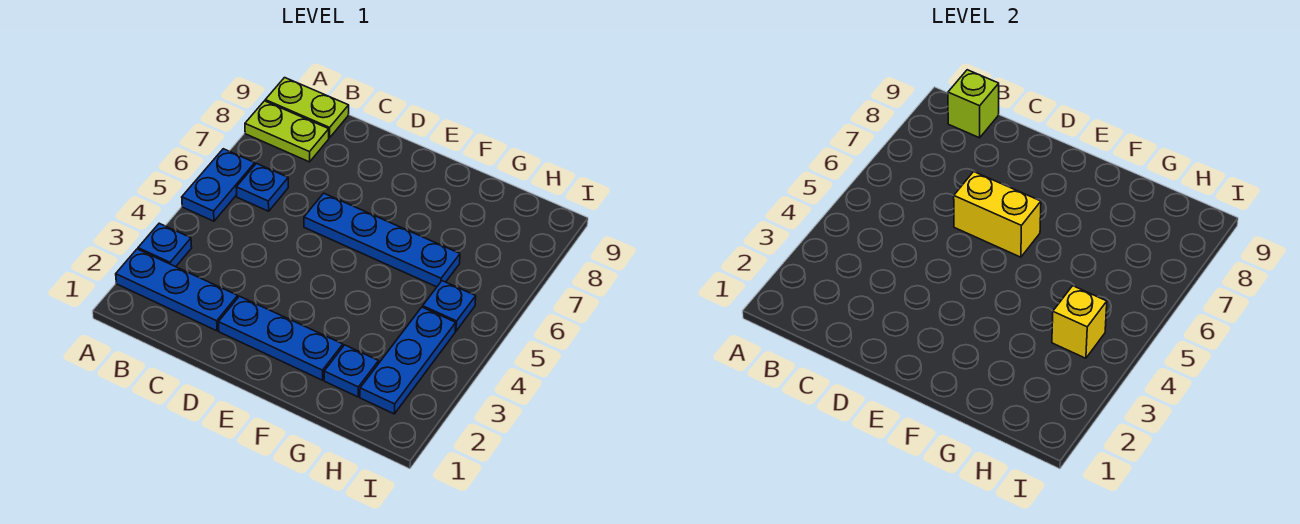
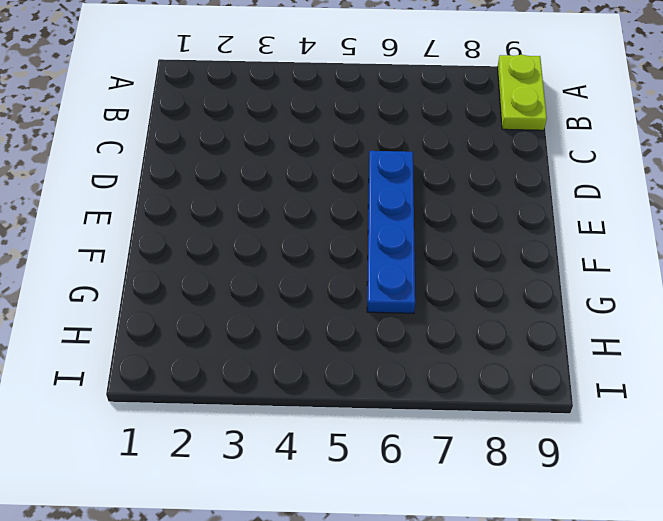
none -> blue 1x3 plate [116,249,238,331]
none -> blue 1x1 plate [138,223,192,267]
none -> blue 1x2 plate [182,149,255,221]

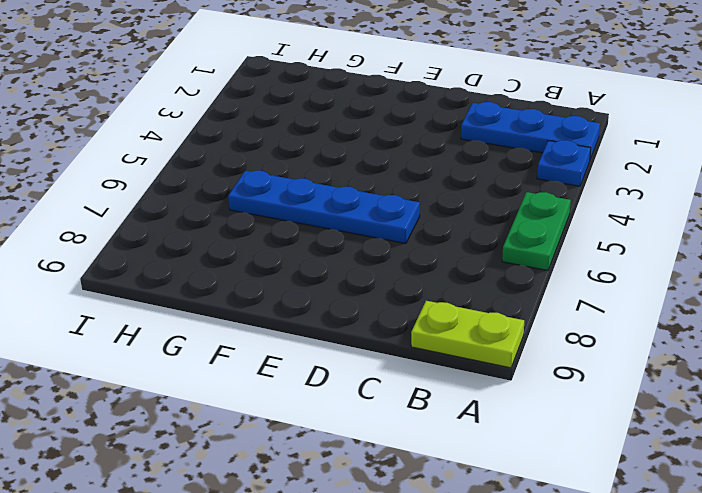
green 1x2 plate [502,192,571,271] -> blue 1x2 plate [182,149,255,221]
none -> lime 1x2 plate [245,101,329,162]
none -> blue 1x1 plate [236,164,288,211]
none -> blue 1x3 plate [218,296,343,380]

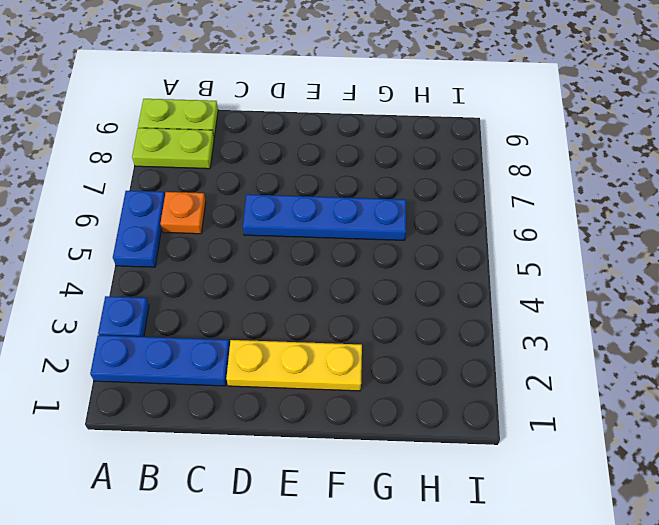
orange 1x1 plate [161,192,206,234] -> blue 1x1 plate [236,164,288,211]
yellow 1x3 plate [226,340,362,391] -> blue 1x3 plate [218,296,343,380]
none -> blue 1x1 plate [324,345,379,397]
none -> blue 1x3 plate [360,307,456,414]
none -> blue 1x1 plate [423,281,476,331]

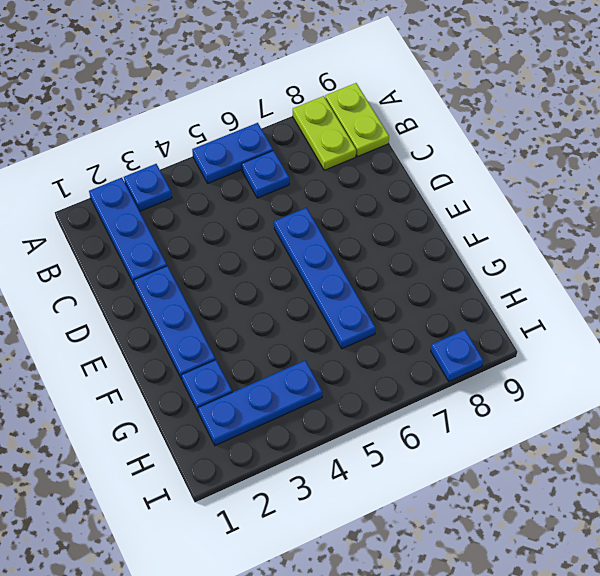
blue 1x1 plate [431,330,483,381] -> blue 1x1 plate moved to [423,281,476,331]
none -> lime 1x1 brick [948,70,999,138]
none -> yellow 1x2 brick [954,172,1041,257]
none -> yellow 1x1 brick [1052,286,1107,358]

